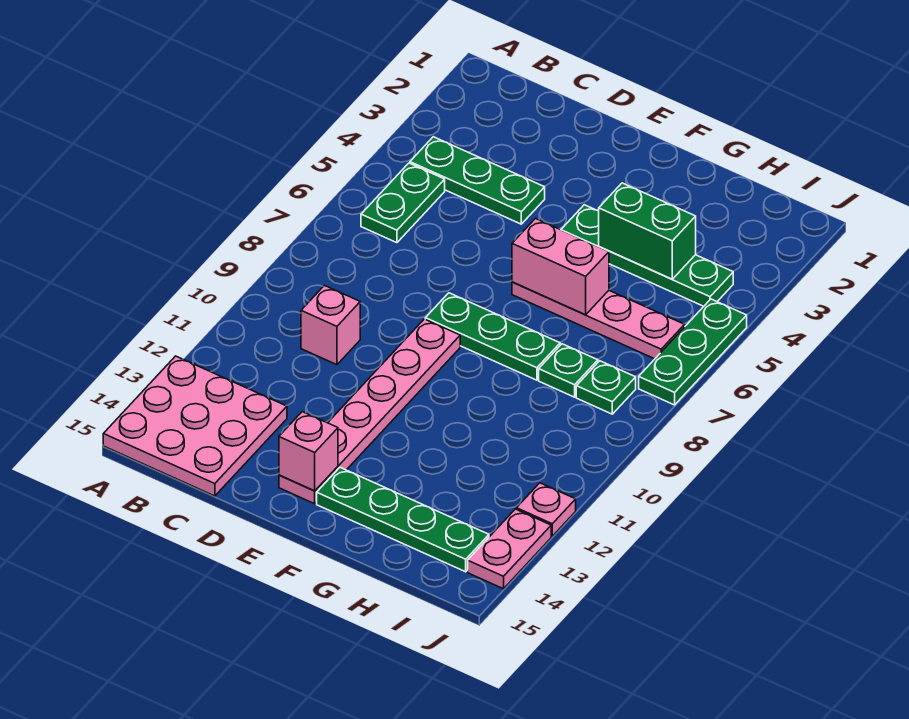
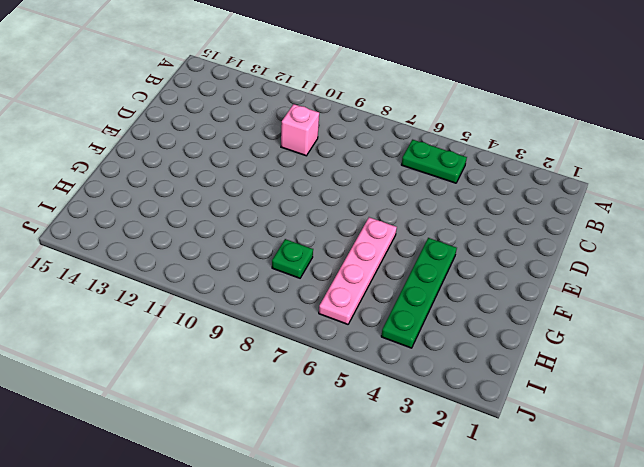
none -> pink 3x3 plate [103,356,287,496]
none -> green 1x3 plate [410,137,545,224]
none -> green 1x3 plate [425,293,560,380]

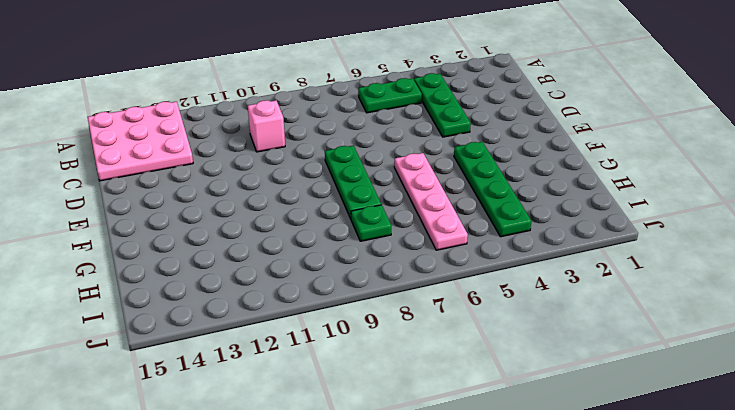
none -> pink 1x6 plate [279,319,460,504]
none -> green 1x4 plate [317,468,489,572]
none -> green 1x1 plate [576,361,636,414]

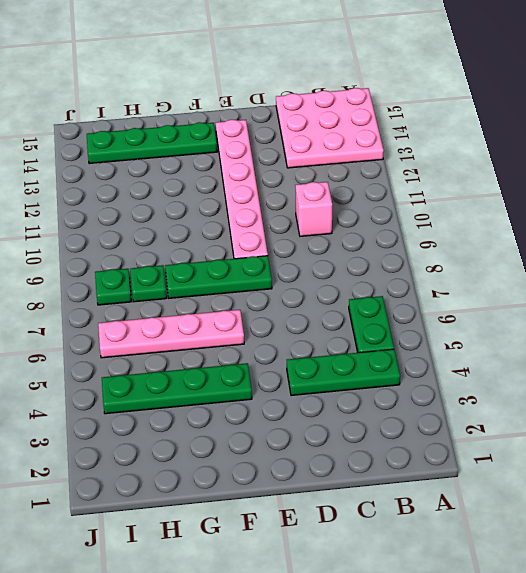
none -> green 1x3 plate [639,299,747,405]
none -> pink 1x1 plate [516,483,576,536]
none -> pink 1x2 plate [468,509,551,589]

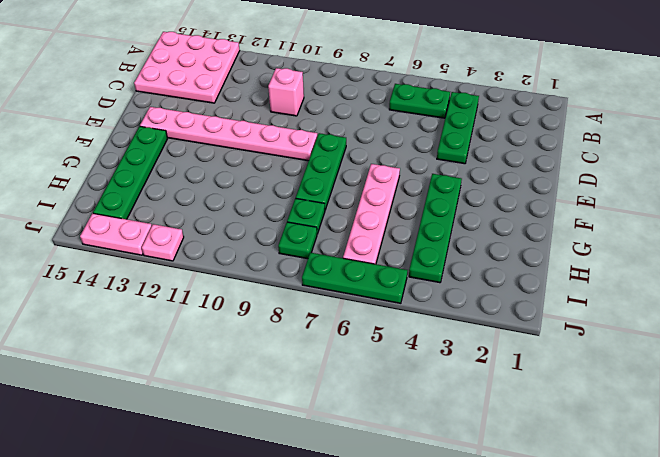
none -> pink 1x1 brick [279,412,338,491]
none -> pink 1x2 brick [512,219,609,315]
none -> green 1x2 brick [599,183,696,279]

